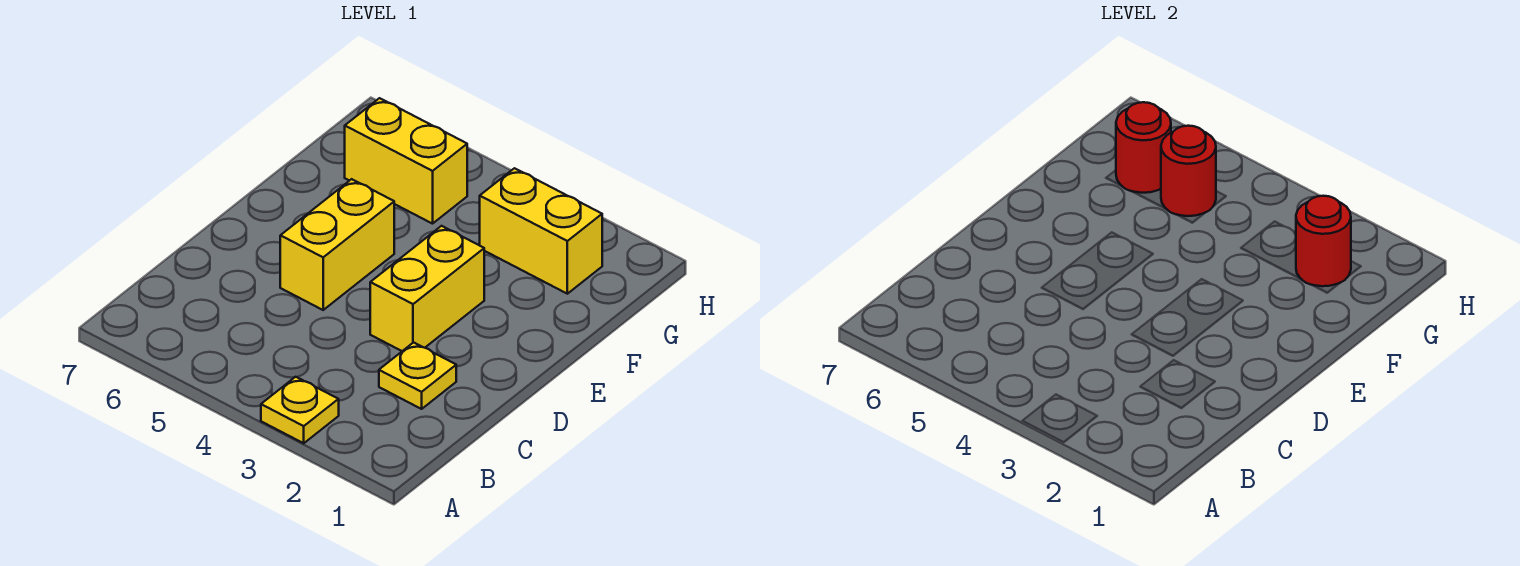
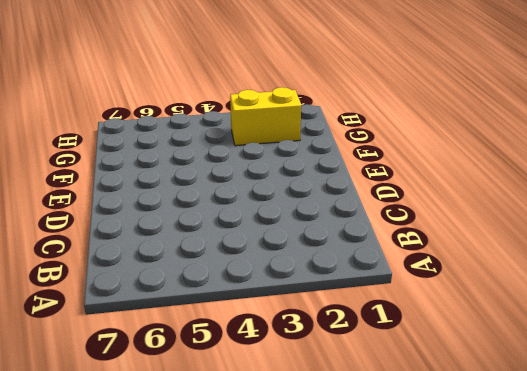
none -> yellow 1x1 plate [261,377,339,443]
none -> yellow 1x1 plate [379,342,456,409]

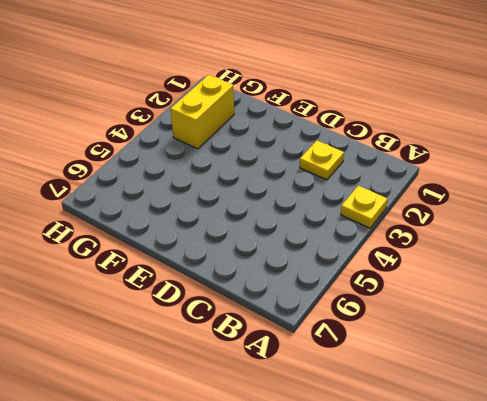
none -> yellow 1x2 brick [370,226,484,351]
none -> yellow 1x2 brick [280,179,394,310]

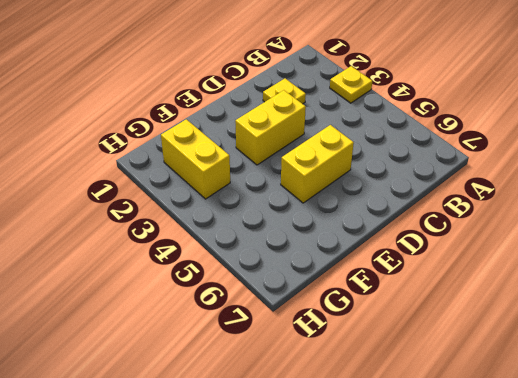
none -> yellow 1x2 brick [345,98,467,224]
none -> red 1x1 round brick [1296,196,1351,286]

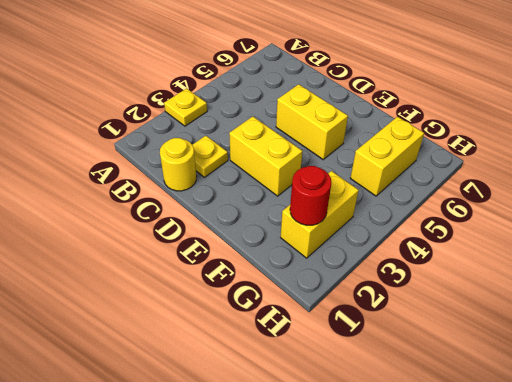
yellow 1x1 round brick [160,138,197,191] -> none
none -> red 1x1 round brick [1161,126,1216,216]
none -> red 1x1 round brick [1116,102,1171,193]

